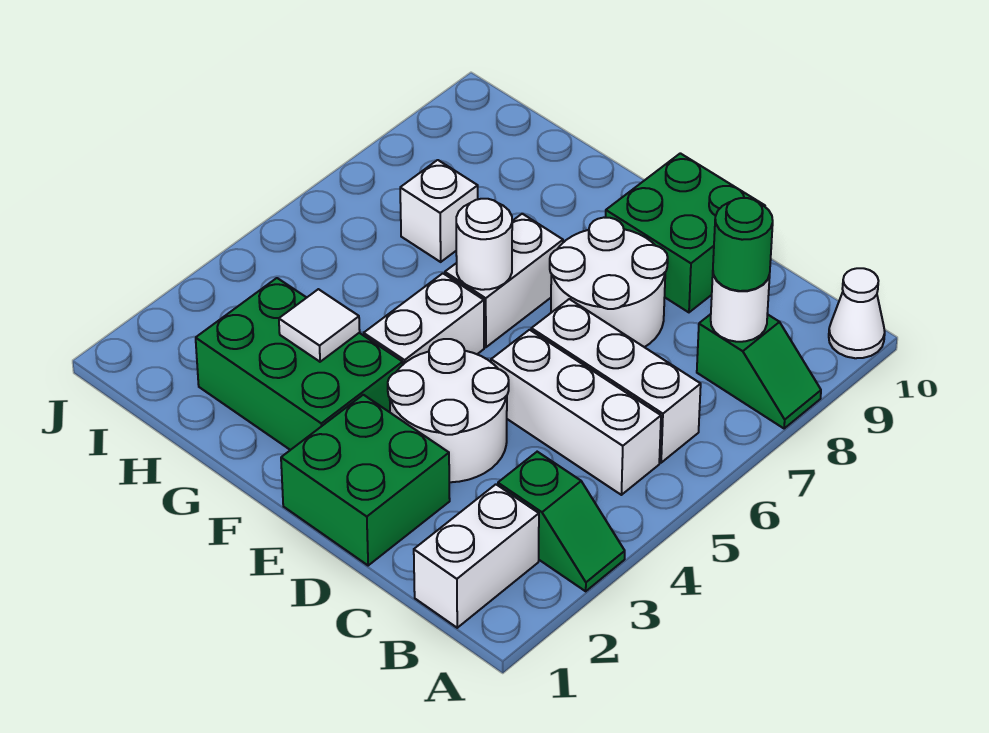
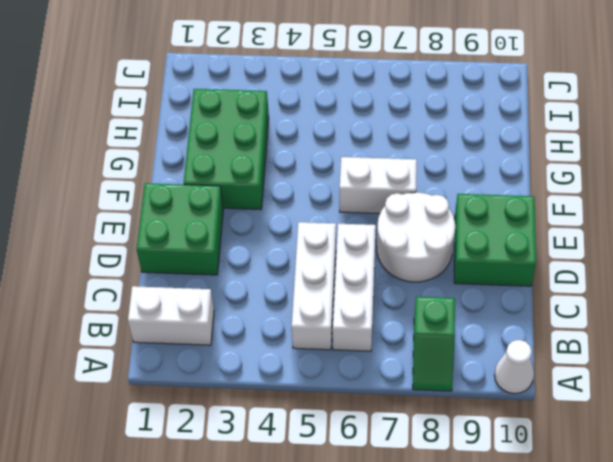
none -> green 1x2 slope [498,452,625,591]
none -> white 2x2 round brick [388,339,509,482]
none -> white 1x2 brick [364,273,484,364]

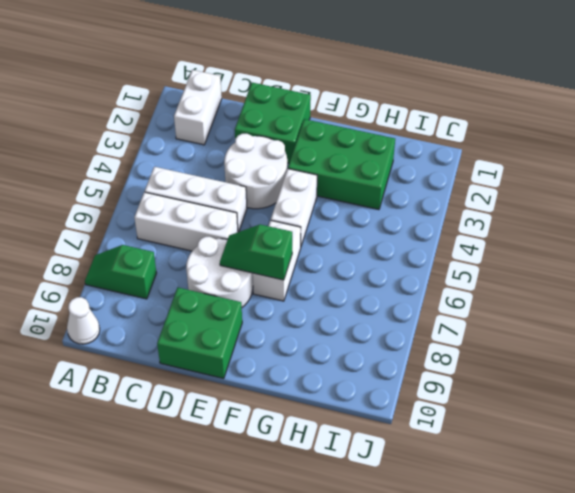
green 1x2 slope [220,224,292,280] -> green 1x2 slope moved to [498,452,625,591]
none -> white 1x1 brick [400,160,478,262]
none -> white 1x1 round brick [711,275,770,342]
none -> white 1x1 round brick [456,199,512,290]

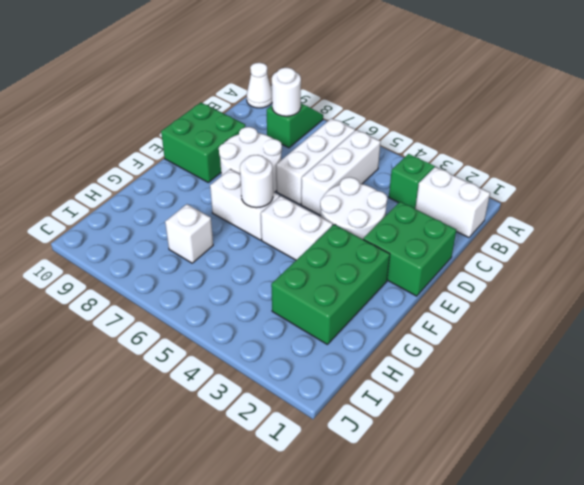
none -> white 1x1 tile [279,289,360,362]
none -> green 1x1 round brick [713,198,773,291]

